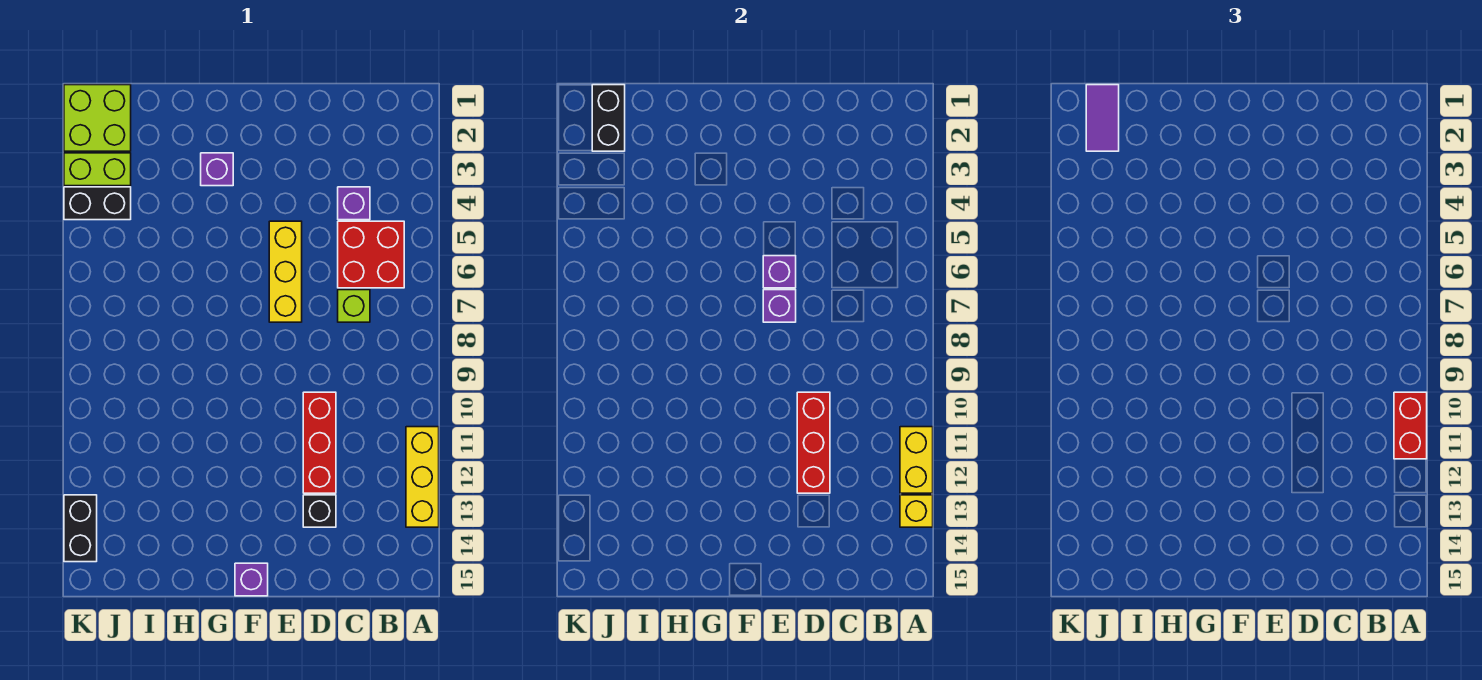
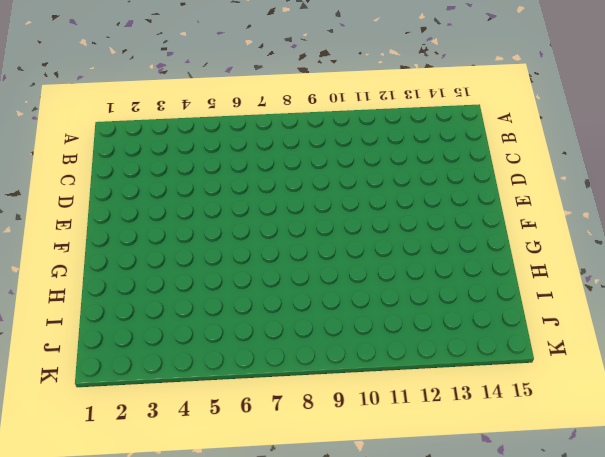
none -> yellow 1x3 brick [406,427,439,527]
none -> red 2x2 brick [338,221,404,288]
none -> purple 1x1 brick [338,187,370,220]

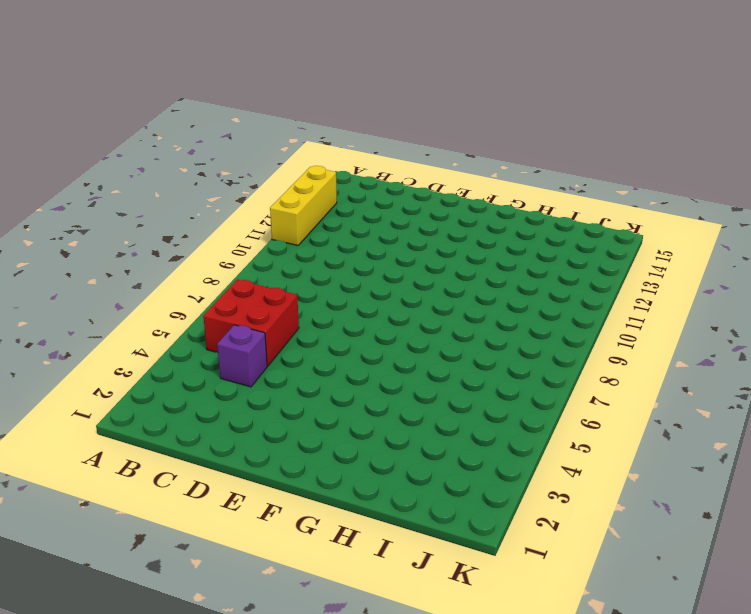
none -> lime 1x1 brick [338,290,370,322]
none -> red 1x3 brick [303,392,336,493]
none -> black 1x1 brick [303,495,336,527]

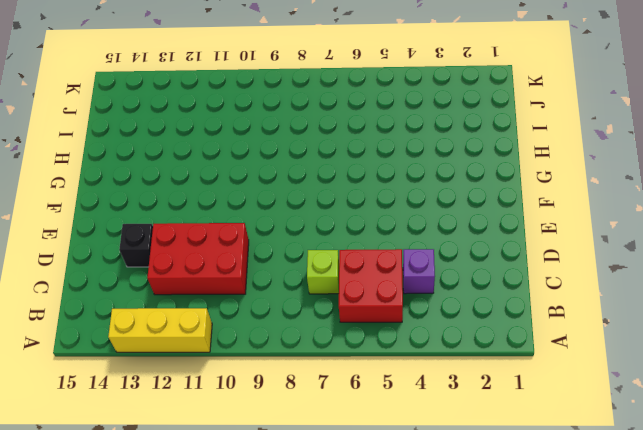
red 2x3 brick [147,223,249,295] -> red 1x3 brick [303,392,336,493]
none -> yellow 1x3 brick [269,221,302,322]
none -> purple 1x1 brick [235,563,268,596]
none -> purple 1x1 brick [201,153,233,186]

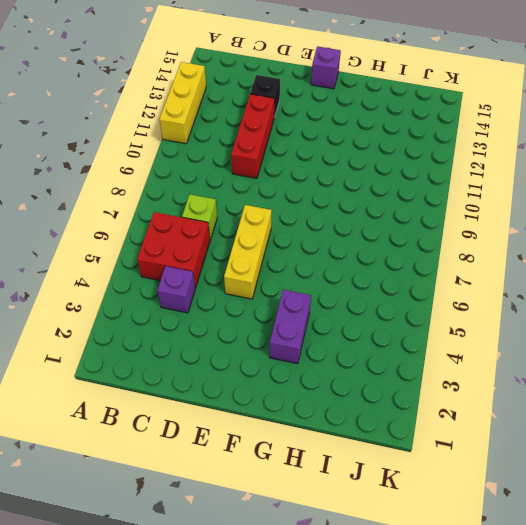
purple 1x2 brick [270,290,311,364] -> purple 1x1 brick [201,153,233,186]
none -> lime 2x2 brick [64,85,131,151]
none -> lime 1x2 brick [64,153,131,186]
none -> black 1x2 brick [64,187,131,220]

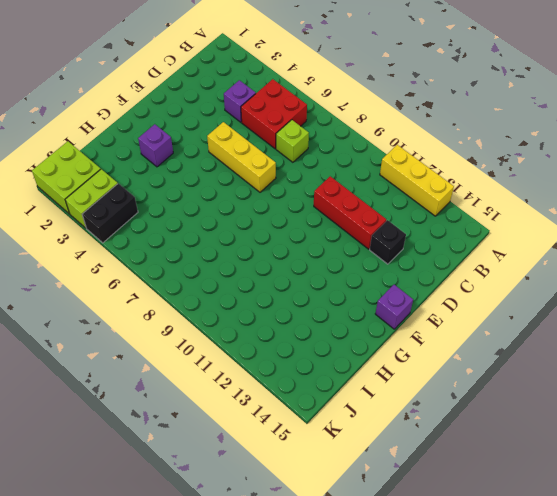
none -> black 1x2 brick [64,495,97,562]
none -> yellow 1x2 brick [900,427,933,493]
none -> yellow 1x1 brick [900,495,933,527]

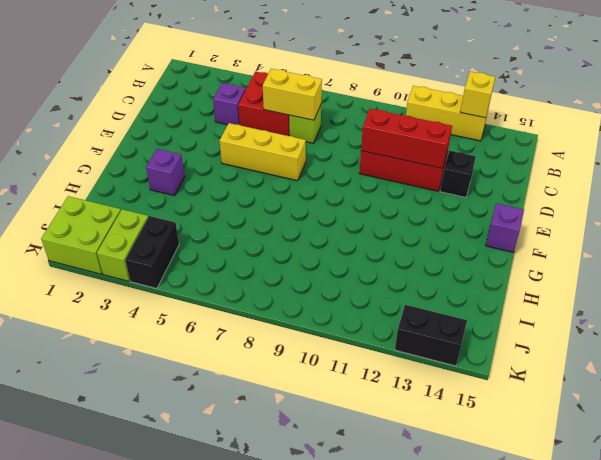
yellow 1x2 brick [263,69,322,120] -> yellow 1x2 brick moved to [900,427,933,493]
none -> purple 1x1 brick [763,256,796,288]
none -> purple 1x1 brick [763,290,796,322]
none -> black 1x2 brick [592,85,625,151]

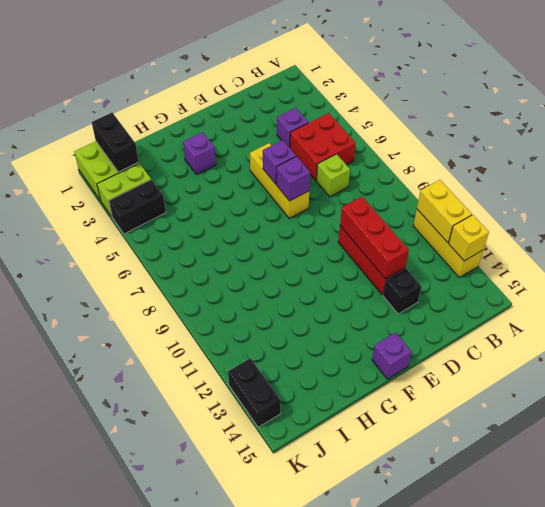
none -> red 1x2 brick [1394,392,1427,459]
none -> purple 1x2 tile [1086,85,1119,151]

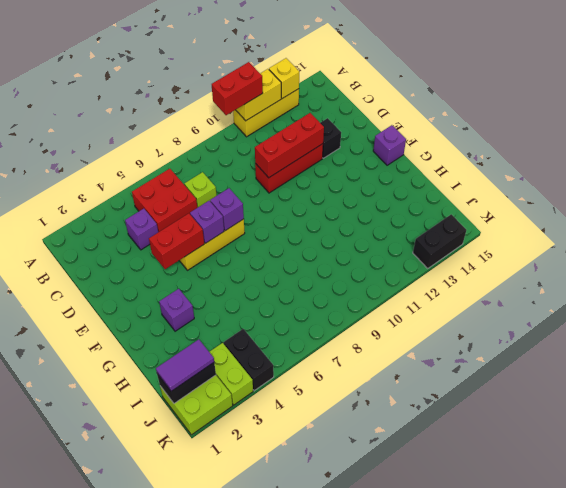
red 1x2 brick [149,213,204,269] -> none

